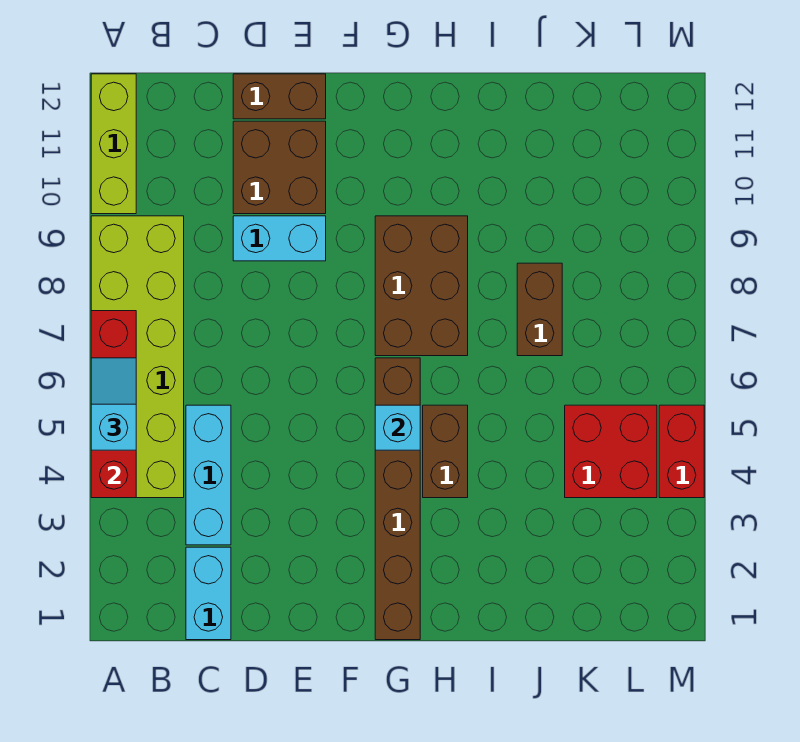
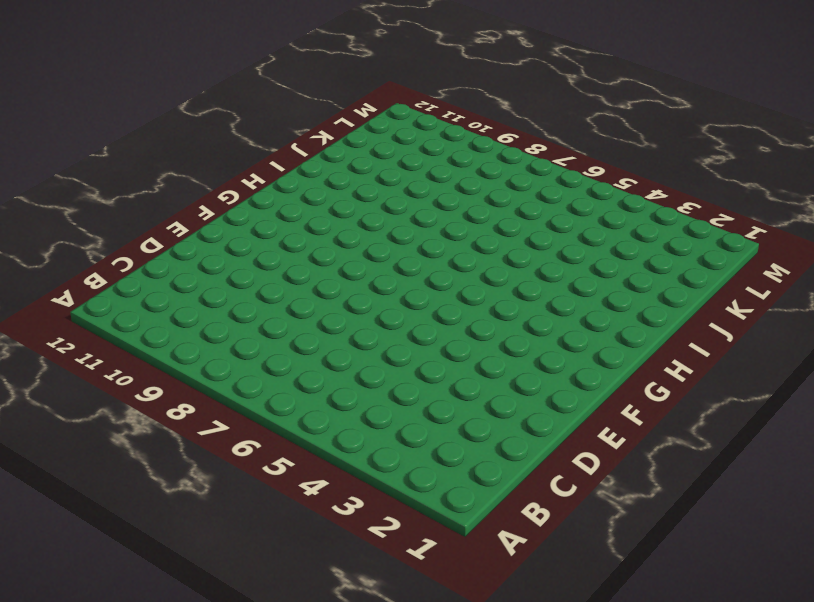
none -> lime 2x6 brick [91,216,184,498]
none -> lime 1x3 brick [91,74,136,214]
none -> cyan 1x2 brick [186,547,231,640]

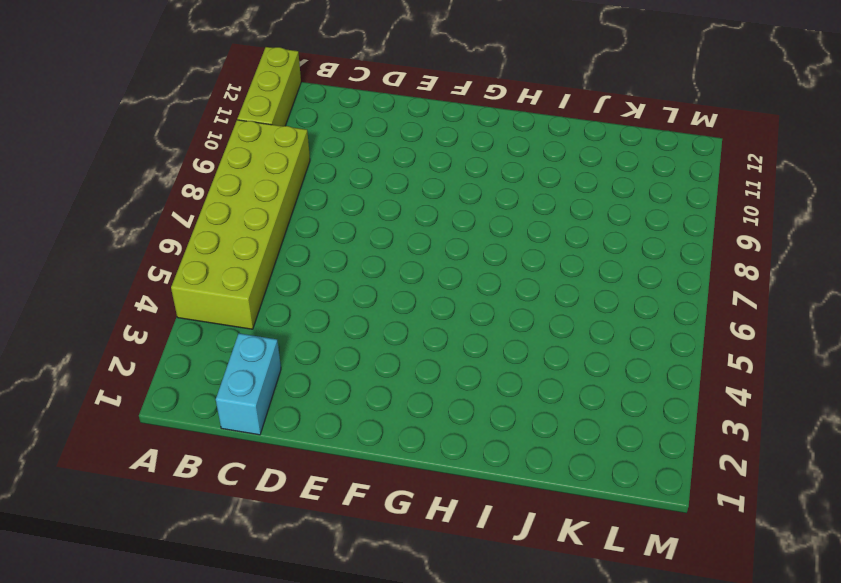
none -> cyan 1x3 brick [186,405,231,545]
none -> cyan 1x2 brick [233,216,326,261]
none -> brown 2x2 brick [233,121,326,214]

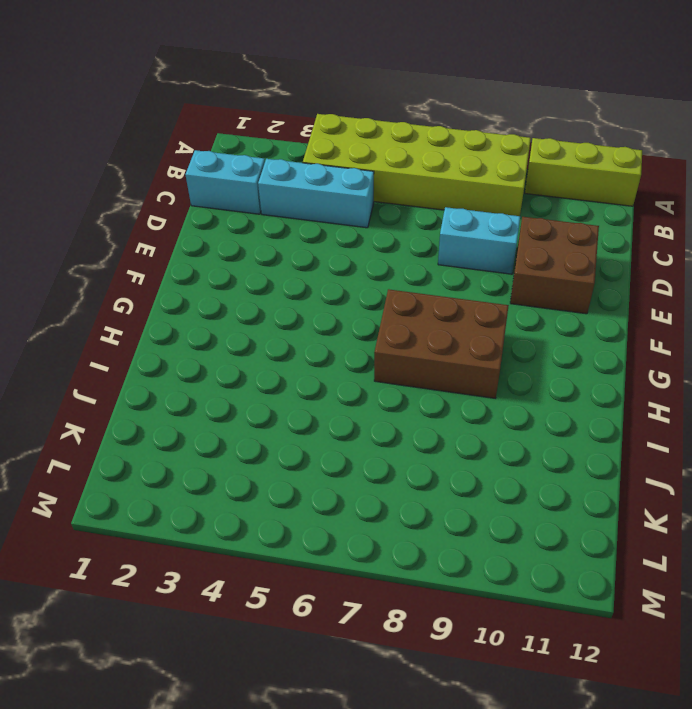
cyan 1x2 brick [438,207,520,274] -> cyan 1x2 brick turned to [233,216,326,261]
none -> brown 1x2 brick [233,74,326,119]
none -> brown 1x6 brick [375,358,420,640]
none -> brown 1x2 brick [423,405,468,498]

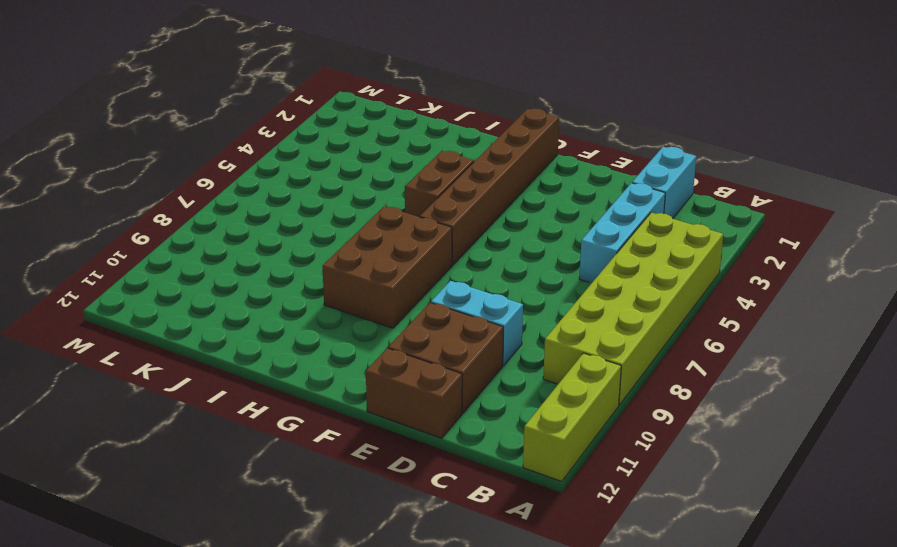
none -> brown 1x2 brick [517,263,562,356]
none -> red 2x2 brick [565,405,657,498]
none -> red 1x2 brick [659,405,704,498]

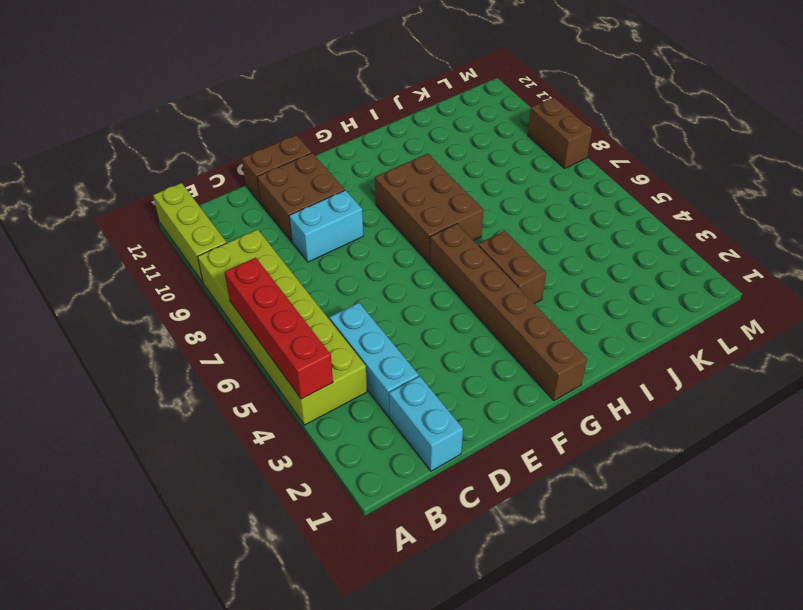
brown 1x2 brick [528,97,592,169] -> brown 1x2 brick moved to [517,263,562,356]
none -> red 2x2 brick [565,405,657,498]
none -> red 1x2 brick [659,405,704,498]
none -> cyan 1x1 brick [375,405,420,450]

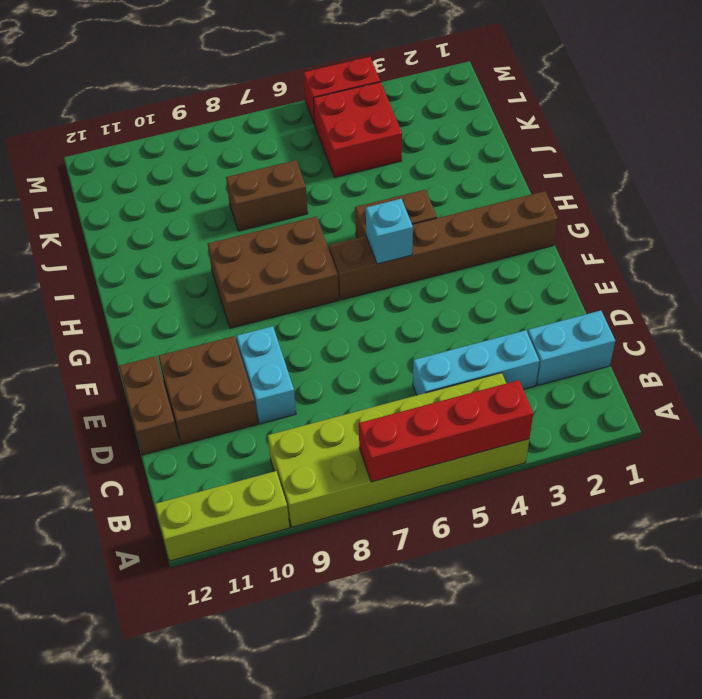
none -> cyan 1x2 slope [91,358,136,450]

